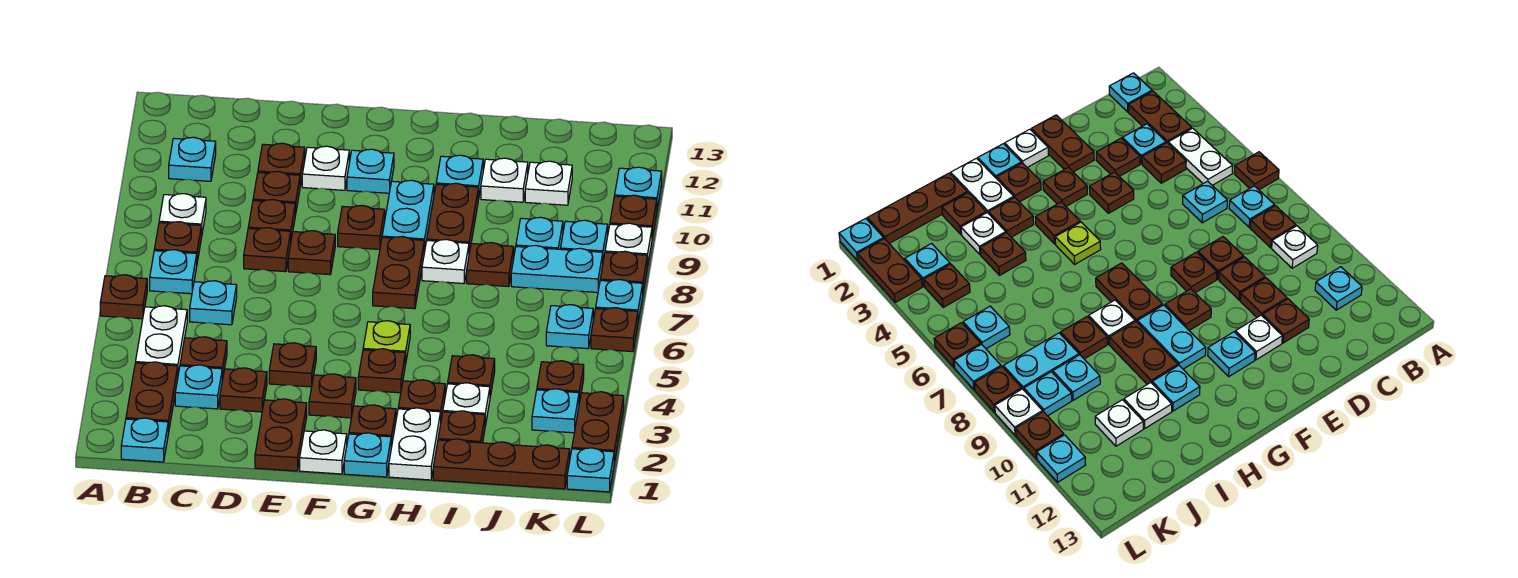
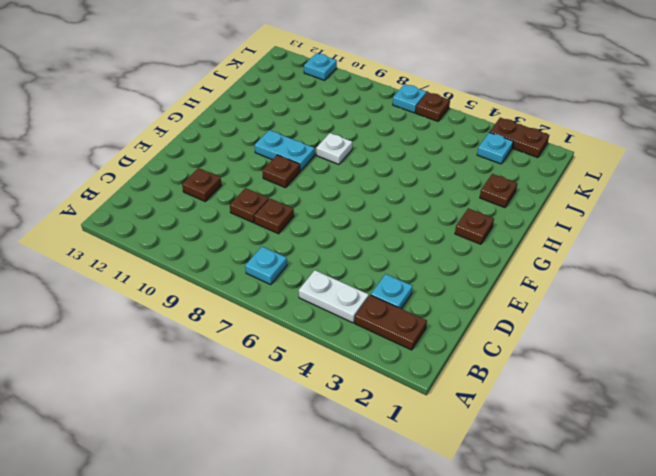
none -> brown 1x1 plate [100,275,147,319]
none -> cyan 1x1 plate [121,418,168,462]
none -> brown 1x1 plate [154,222,201,262]
none -> white 1x1 plate [159,194,206,237]

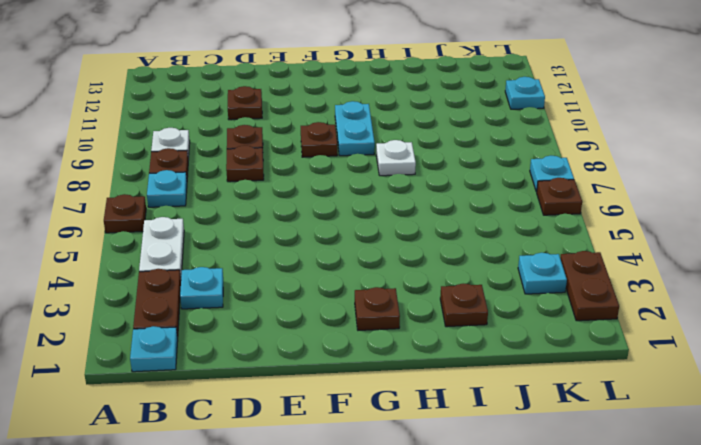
none -> cyan 1x1 plate [169,137,216,181]
none -> brown 1x1 plate [180,337,227,380]
none -> cyan 1x1 plate [190,281,237,325]
none -> brown 1x1 plate [220,368,267,412]

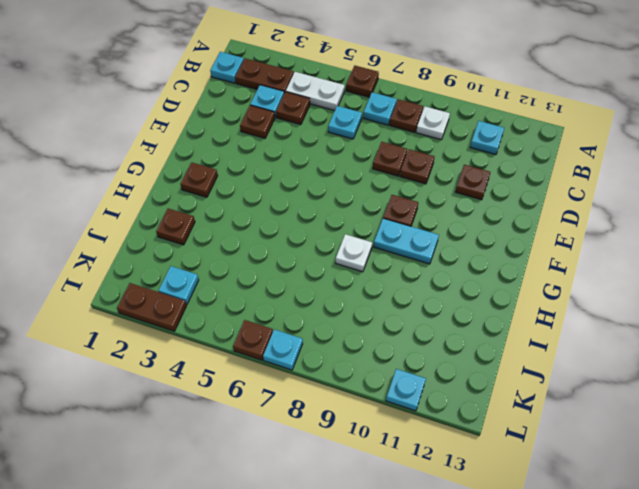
none -> brown 1x1 plate [253,171,300,215]
none -> brown 1x2 plate [255,399,307,471]
none -> brown 1x1 plate [269,343,316,387]
none -> brown 1x1 plate [288,231,335,275]

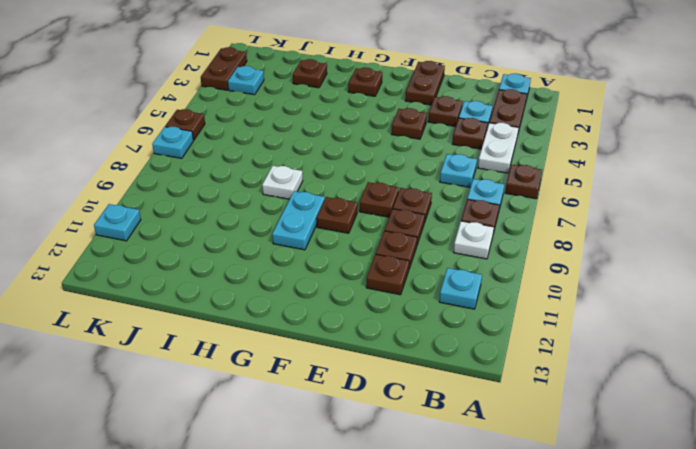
none -> white 1x1 plate [302,146,349,190]
none -> white 1x1 plate [300,430,347,474]
none -> brown 1x1 plate [309,374,356,418]
none -> cyan 1x1 plate [347,149,394,193]

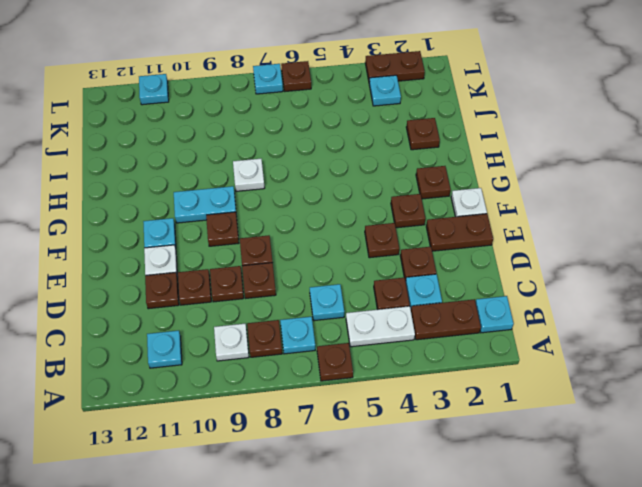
none -> cyan 1x1 plate [344,433,391,477]
none -> brown 1x1 plate [358,349,405,393]
none -> lime 1x1 plate [363,321,410,364]
none -> brown 1x2 plate [373,237,424,309]

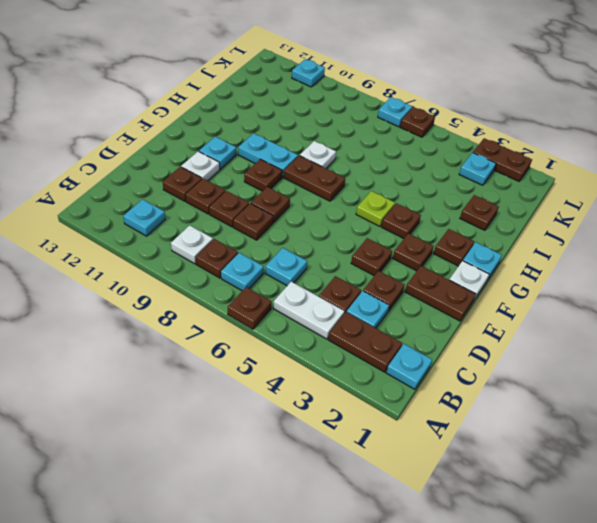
none -> white 1x2 plate [389,408,441,480]
none -> brown 1x1 plate [398,380,445,419]
none -> brown 1x2 plate [427,183,478,253]
none -> cyan 1x1 plate [436,155,483,199]

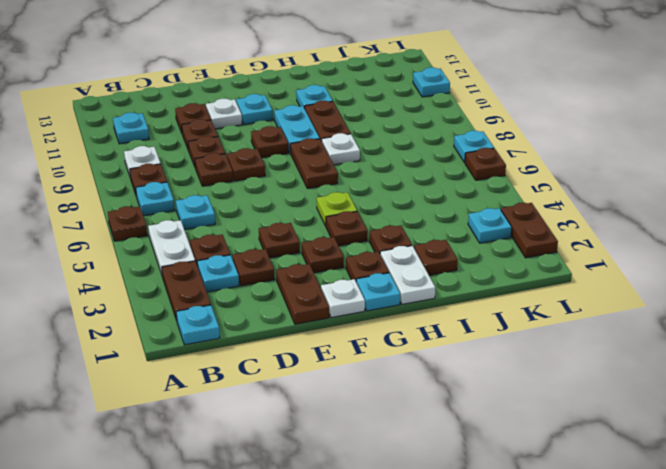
none -> brown 1x3 plate [433,439,570,489]
none -> white 1x1 plate [443,383,490,426]
none -> brown 1x1 plate [448,355,495,397]
none -> brown 1x1 plate [467,242,514,287]

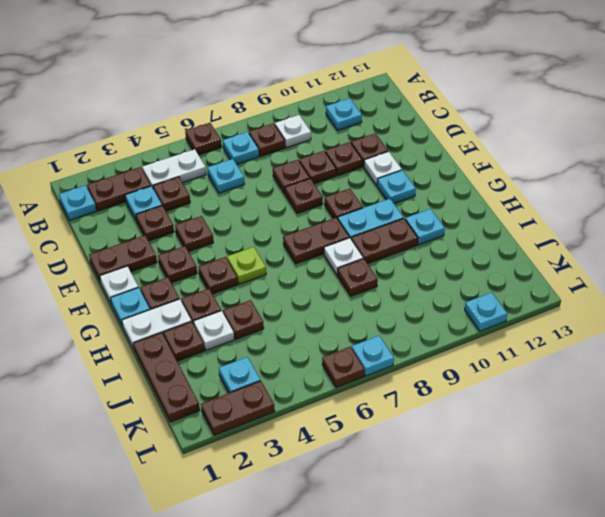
none -> white 1x1 plate [481,158,528,202]
none -> cyan 1x2 plate [511,245,603,292]
none -> cyan 1x1 plate [516,217,563,249]
none -> white 1x1 plate [525,161,572,205]

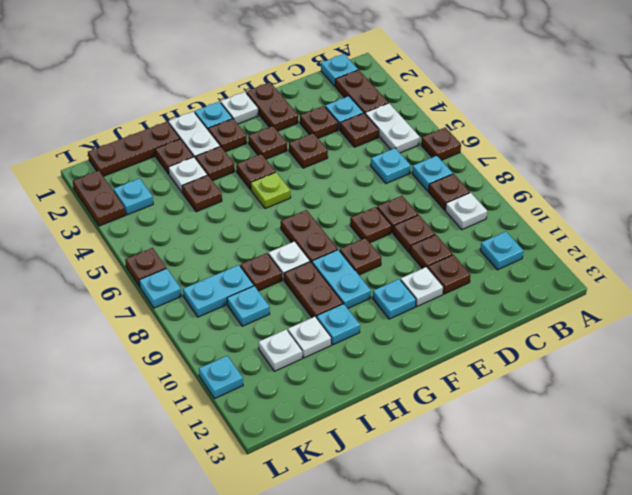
none -> brown 1x1 plate [537,361,584,403]
none -> cyan 1x1 plate [546,305,593,349]
none -> cyan 1x1 plate [561,220,608,261]
none -> cyan 1x1 plate [567,448,614,492]

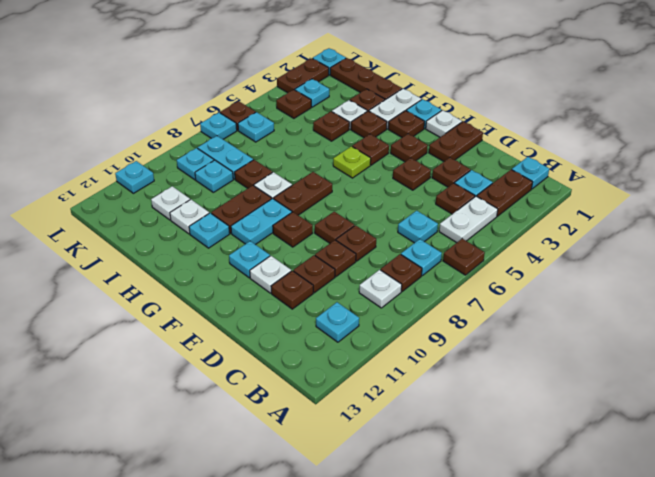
none -> brown 1x1 plate [600,251,647,292]
none -> white 1x1 plate [605,223,652,267]
none -> brown 1x1 plate [610,195,657,238]

